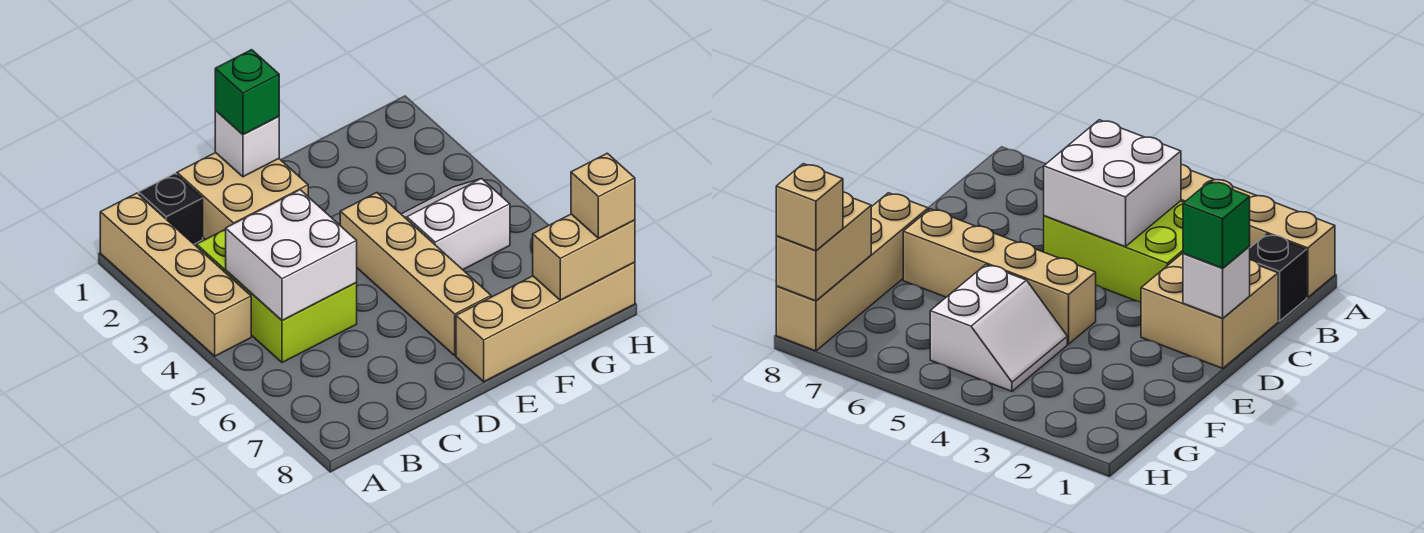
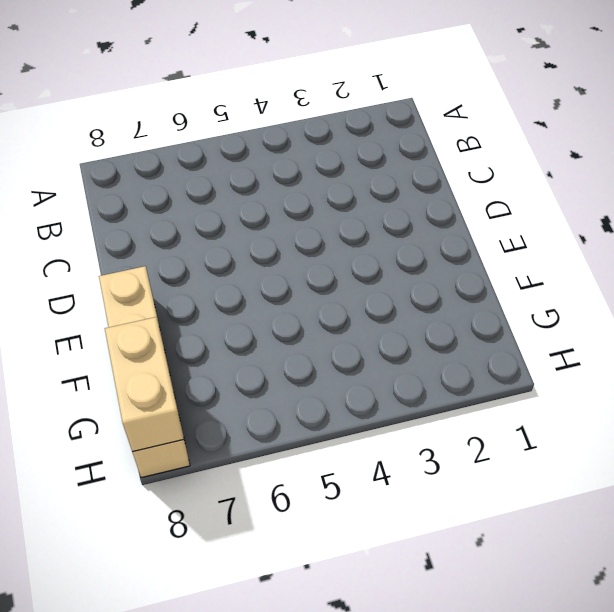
none -> tan 1x4 brick [100,193,251,356]
none -> black 1x1 brick [139,174,203,244]
none -> lime 2x3 brick [196,229,357,363]

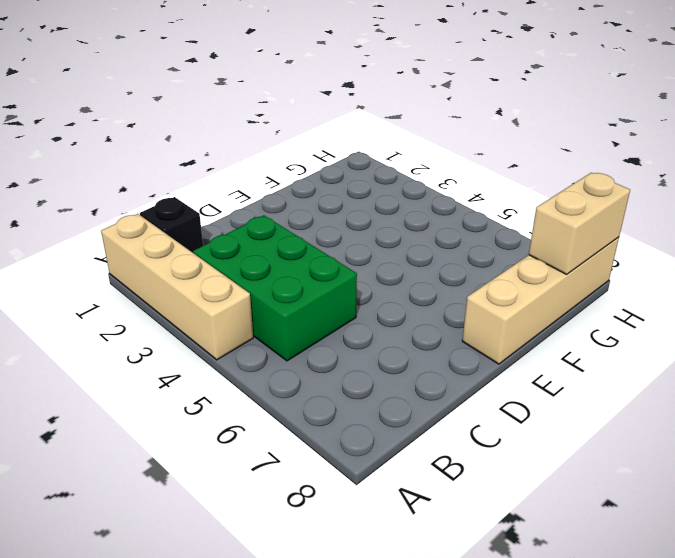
green 2x3 brick [193,215,357,361] -> lime 2x3 brick [196,229,357,363]
none -> tan 2x2 brick [177,153,308,240]
none -> tan 1x4 brick [340,193,491,355]
none -> white 2x2 slope [401,179,510,270]

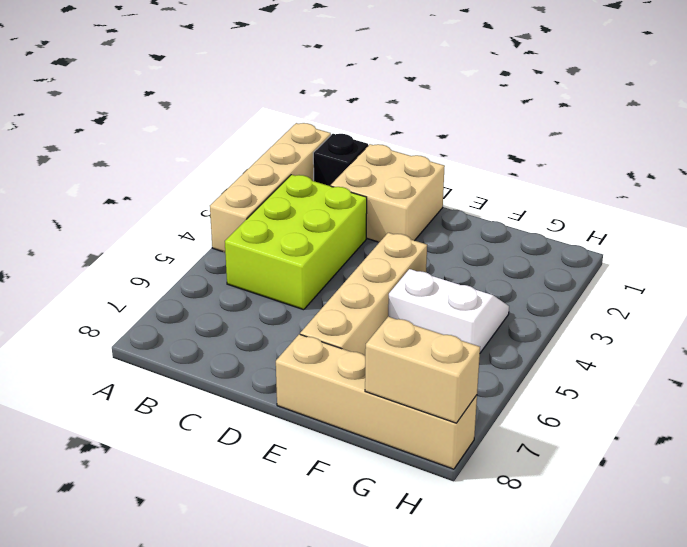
none -> white 2x2 brick [226,190,357,321]
none -> white 1x1 brick [215,111,279,177]
none -> green 1x1 brick [215,50,279,135]

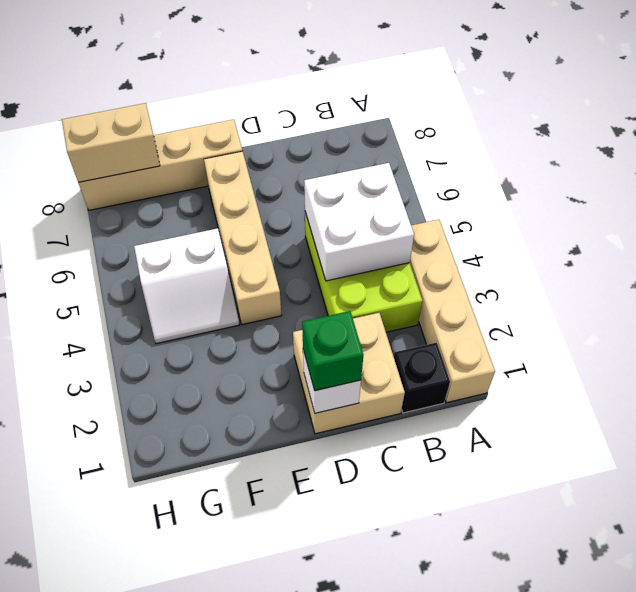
none -> tan 1x1 brick [571,153,635,238]

